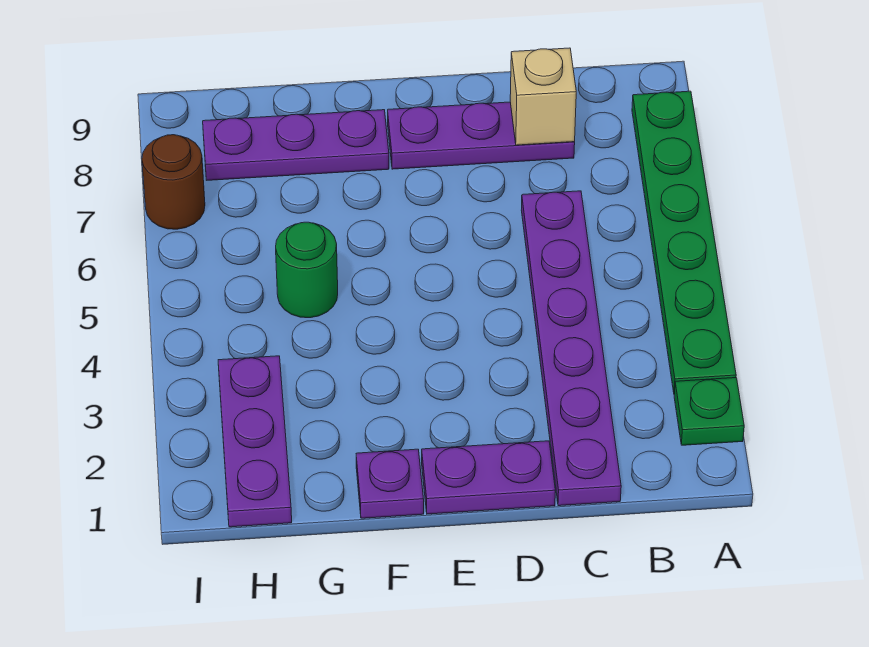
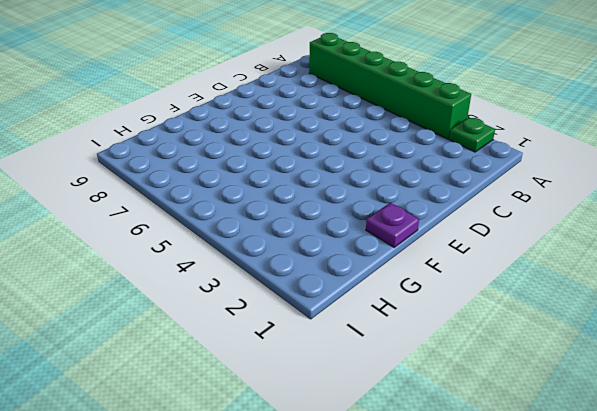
green 1x6 brick [309,33,471,139] -> green 1x6 plate [632,91,736,393]
none -> purple 1x6 plate [521,191,621,506]
none -> purple 1x3 plate [388,102,575,169]

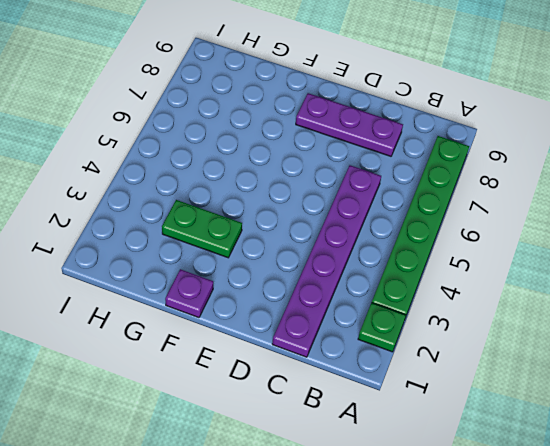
green 1x2 plate [162,200,242,258] -> none
none -> purple 1x2 plate [422,441,555,514]
none -> purple 1x3 plate [203,110,389,180]

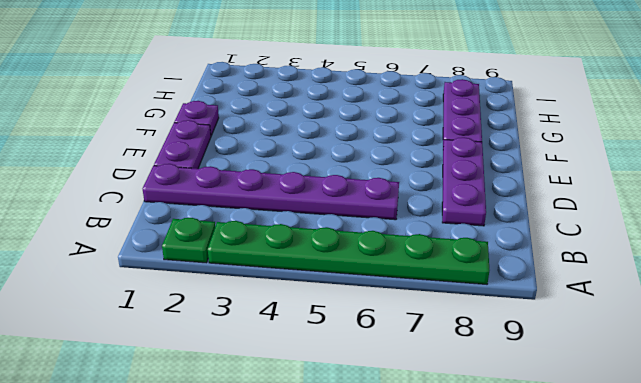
none -> green 1x1 round brick [276,222,338,318]
none -> purple 1x3 plate [218,356,292,527]

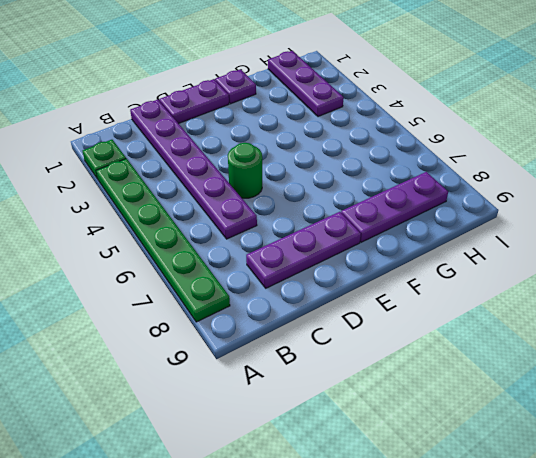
green 1x1 round brick [228,143,262,198] -> green 1x1 round brick moved to [276,222,338,318]
none -> brown 1x1 round brick [142,135,205,229]
none -> tan 1x1 brick [510,48,576,145]

